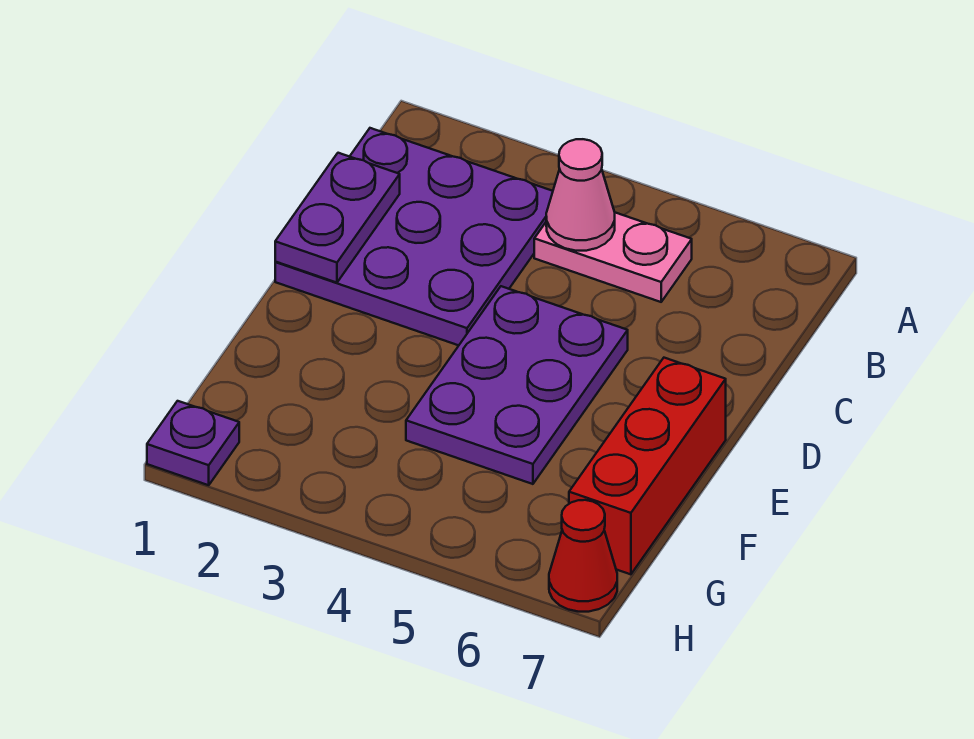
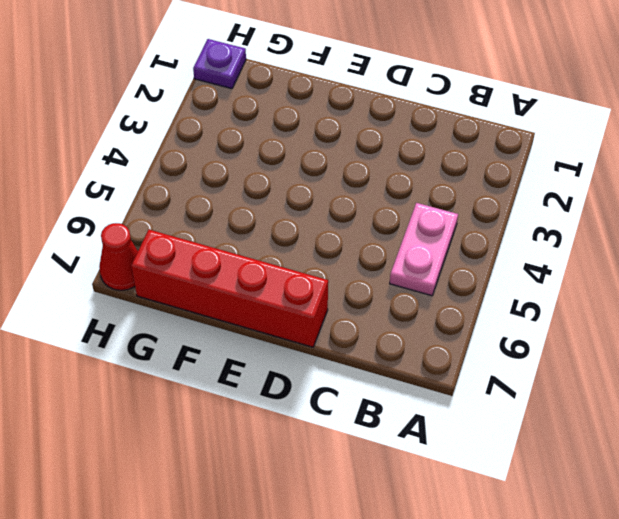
red 1x4 brick [131,230,328,347] -> red 1x3 brick [569,358,726,574]
none -> purple 3x3 plate [275,128,553,345]
none -> purple 2x3 plate [406,286,628,484]

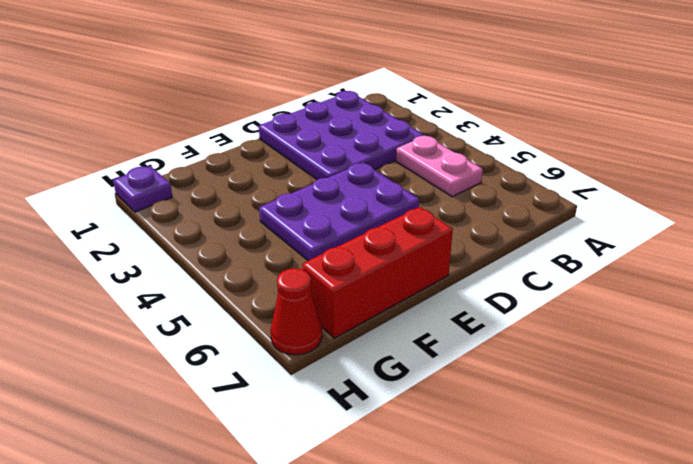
none -> pink 1x1 cone [546,139,615,251]
none -> purple 1x2 plate [275,153,400,283]

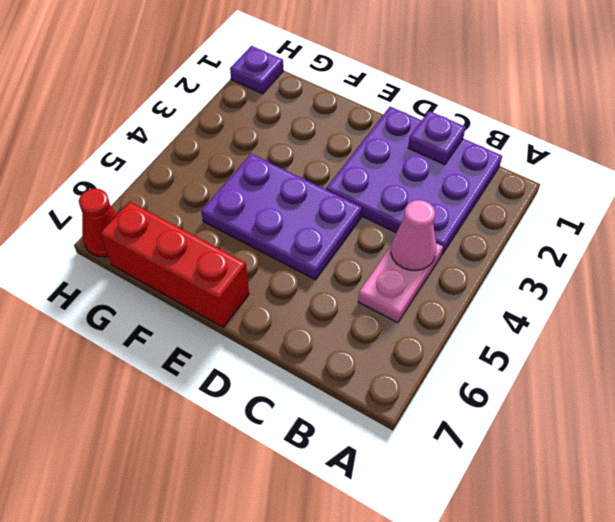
purple 1x1 plate [408,111,466,165] -> purple 1x2 plate [275,153,400,283]

